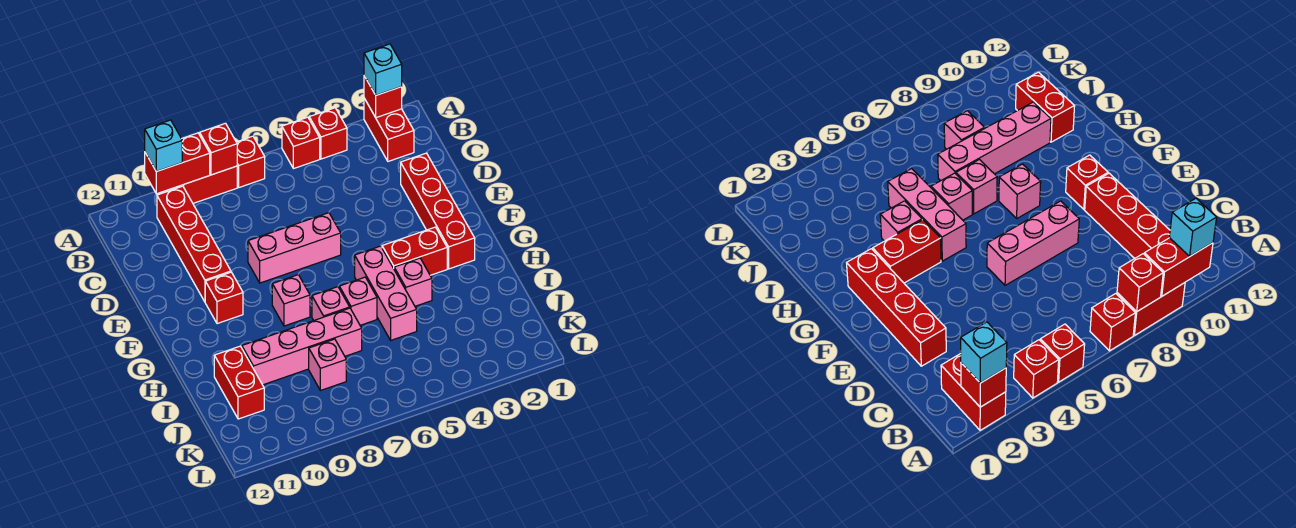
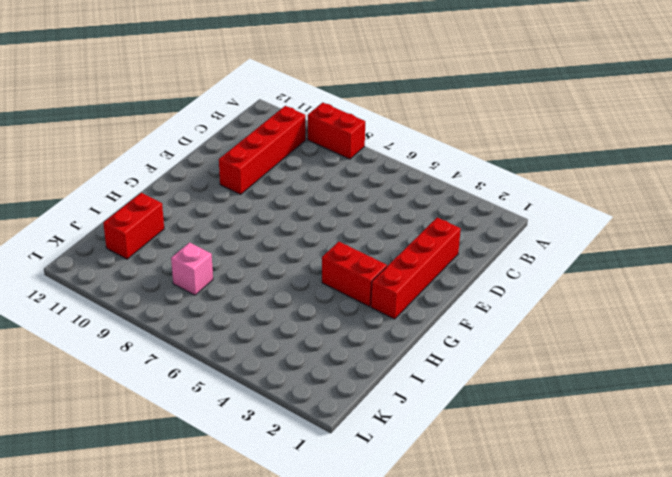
none -> red 1x2 brick [364,98,414,161]
none -> red 1x1 brick [309,108,347,159]
none -> red 1x1 brick [282,117,320,169]

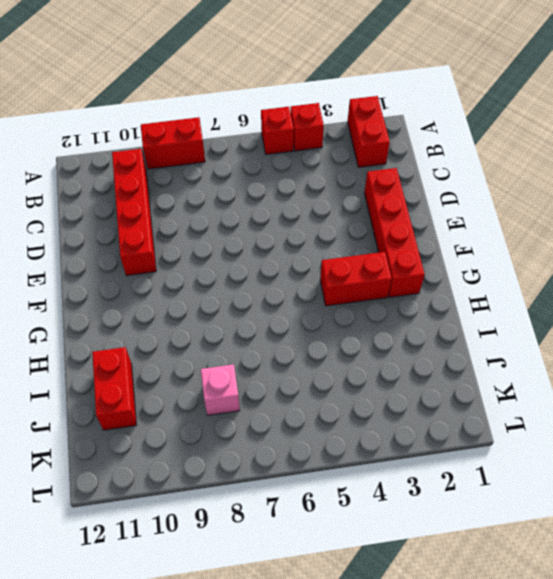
none -> red 1x1 brick [237,136,265,187]
none -> pink 1x3 brick [248,213,341,283]
none -> red 1x1 brick [205,272,243,324]

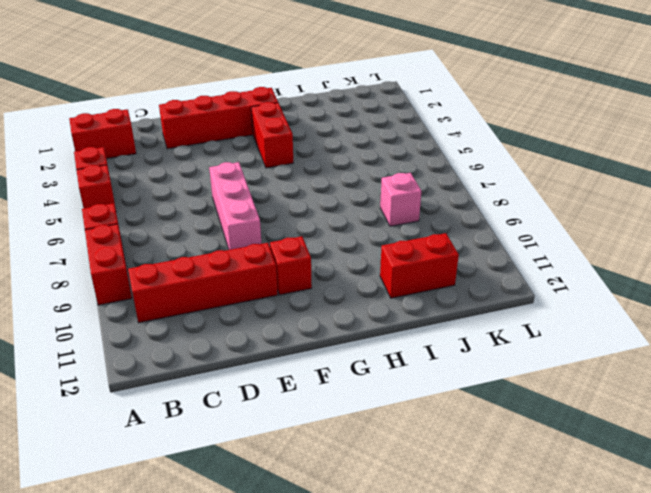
none -> pink 1x3 brick [355,246,417,340]
none -> pink 1x1 brick [272,275,310,326]
none -> pink 1x1 brick [394,258,432,306]

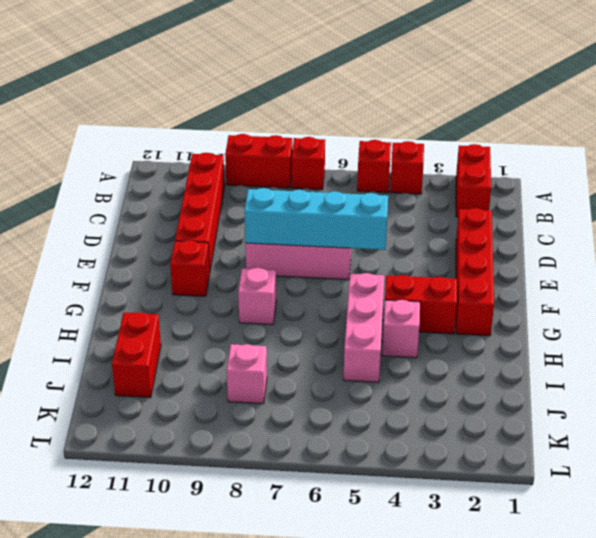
cyan 1x4 brick [244,188,388,250] -> none
none -> pink 1x1 brick [339,277,377,325]
none -> pink 1x1 brick [312,287,350,320]
none -> pink 1x4 brick [242,308,362,385]

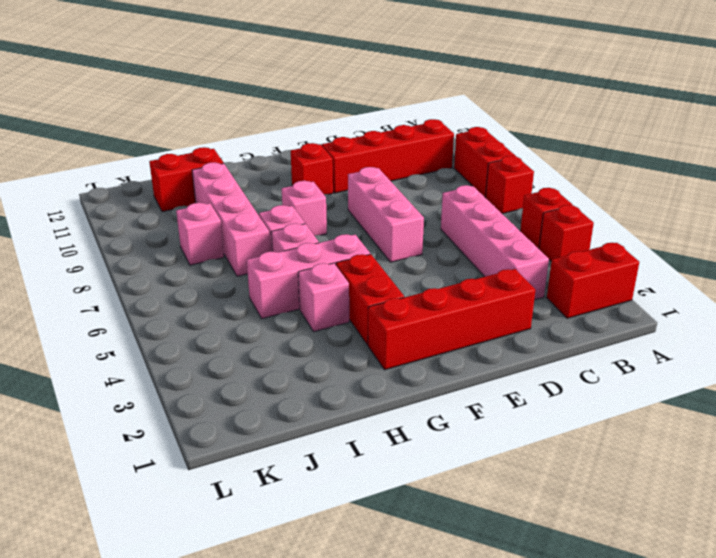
pink 1x4 brick [441,185,549,300] -> none
none -> red 1x1 brick [364,76,402,118]
none -> red 1x1 brick [200,123,237,175]
none -> red 1x2 brick [145,133,210,194]

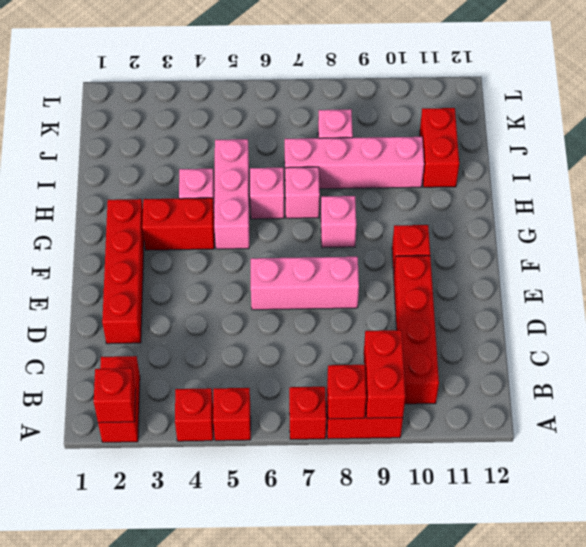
red 1x2 brick [364,330,405,418] -> red 1x2 brick turned to [145,133,210,194]
none -> cyan 1x1 brick [364,44,402,95]
none -> cyan 1x1 brick [145,120,182,172]

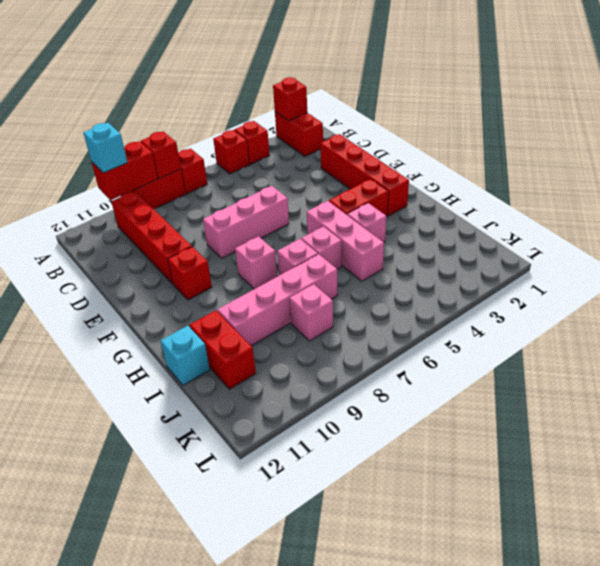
cyan 1x1 brick [161,326,210,385] -> cyan 1x1 brick moved to [364,44,402,95]

